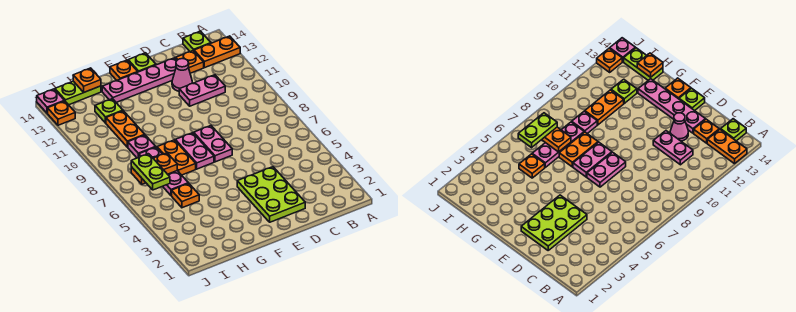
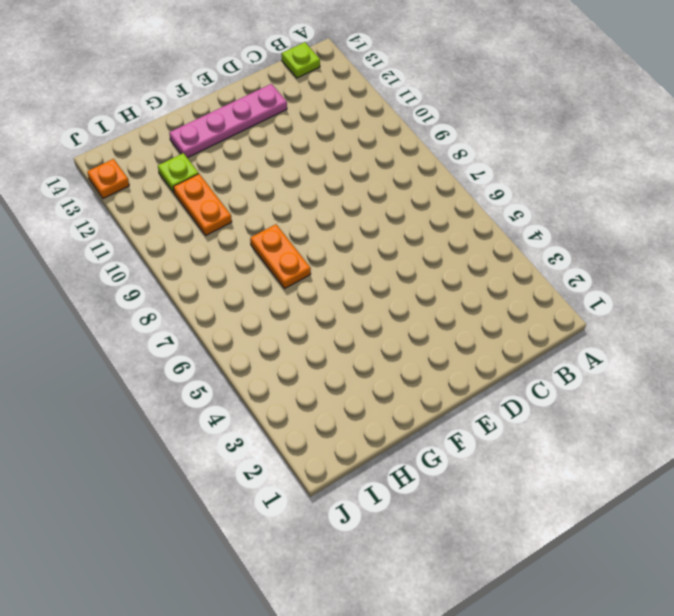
none -> orange 1x2 plate [194,36,240,68]
none -> pink 1x2 plate [179,75,225,106]
none -> orange 1x1 plate [176,51,204,73]

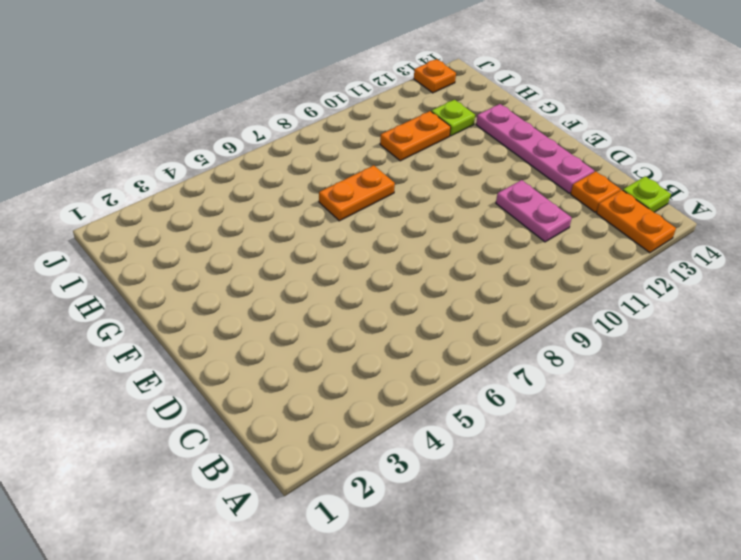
none -> lime 2x3 plate [237,167,305,222]
none -> pink 1x1 cone [172,59,192,91]
none -> pink 1x2 plate [194,126,232,162]

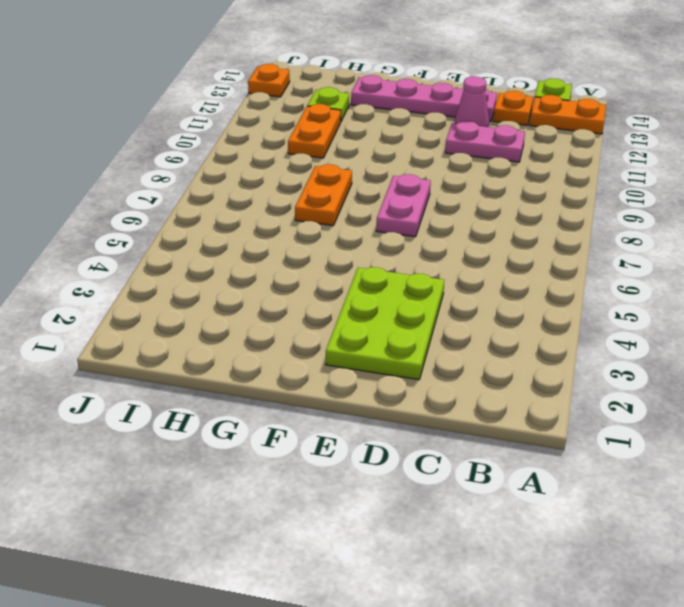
none -> lime 1x1 plate [128,53,156,72]
none -> pink 1x2 plate [175,133,214,169]
none -> orange 1x1 plate [110,60,137,80]

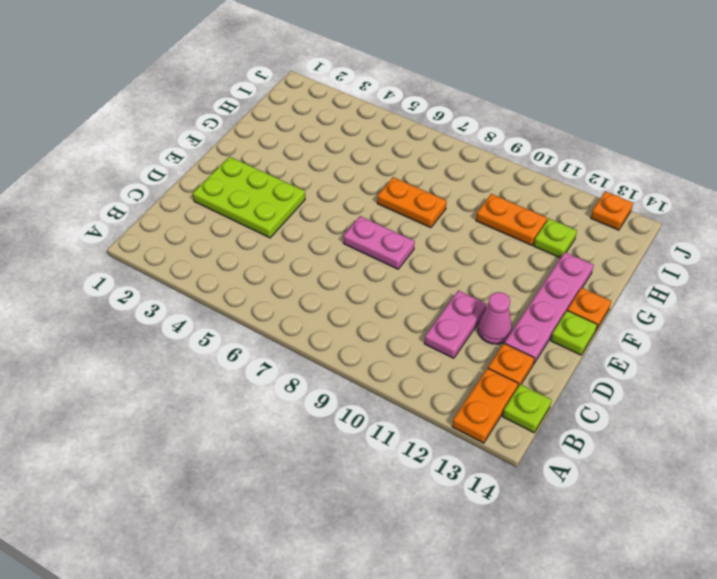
none -> pink 1x2 plate [175,133,214,169]
none -> orange 1x1 plate [172,183,199,208]
none -> pink 1x3 plate [139,147,188,196]

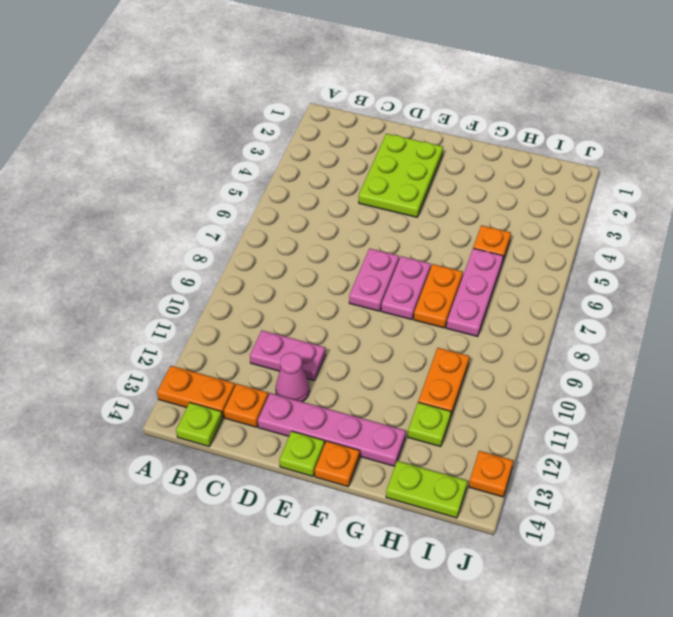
none -> pink 1x1 plate [128,135,155,158]
none -> pink 1x1 plate [37,89,64,113]
none -> orange 1x2 plate [131,153,177,184]

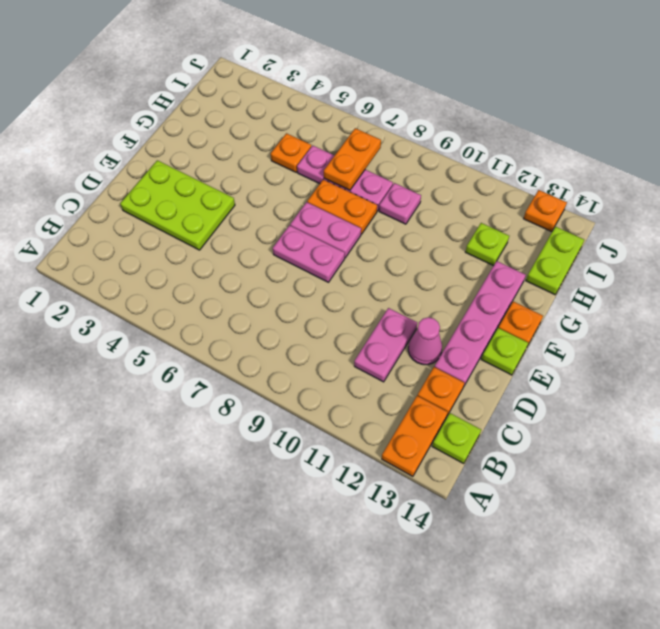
none -> orange 1x2 plate [106,111,145,147]
none -> pink 1x1 plate [37,89,64,113]
none -> orange 1x1 plate [73,68,101,92]

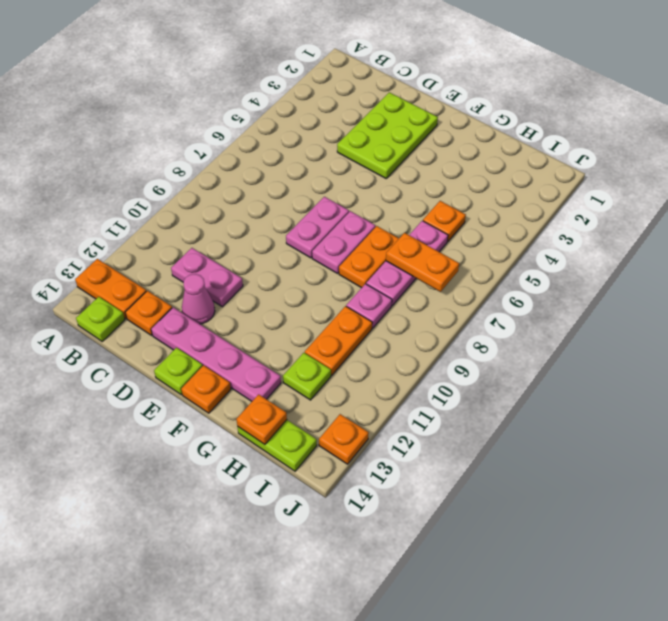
none -> pink 1x1 plate [37,89,64,113]
none -> lime 1x2 plate [131,154,170,190]

